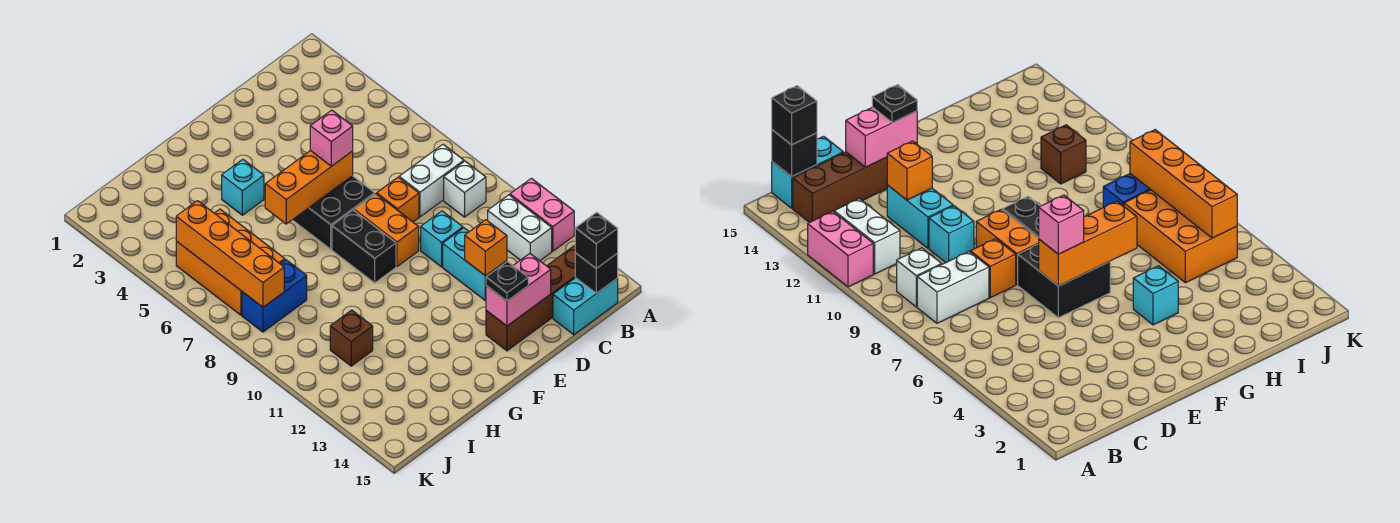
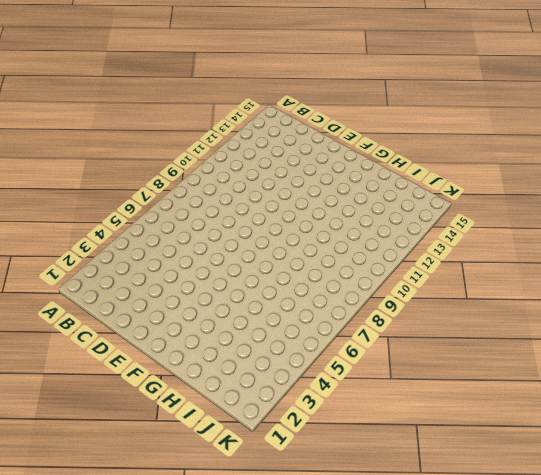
none -> pink 1x2 brick [510,178,574,251]
none -> white 1x2 brick [399,144,464,217]
none -> white 1x1 brick [444,161,486,217]

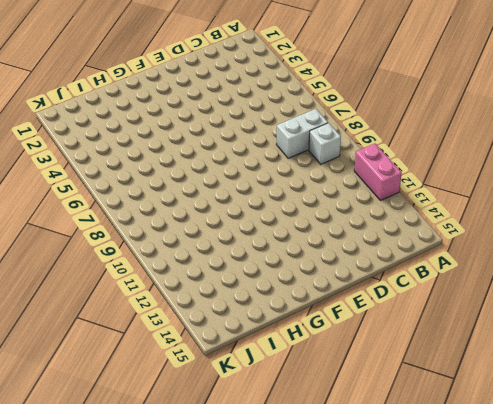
none -> white 1x2 brick [488,195,552,261]
none -> brown 1x4 brick [486,245,575,351]
none -> cyan 1x2 brick [553,278,618,335]

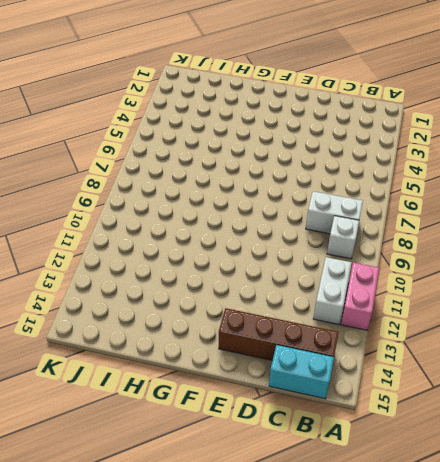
none -> orange 1x1 brick [377,177,419,222]
none -> cyan 1x1 brick [421,211,463,267]
none -> cyan 1x2 brick [443,228,507,301]

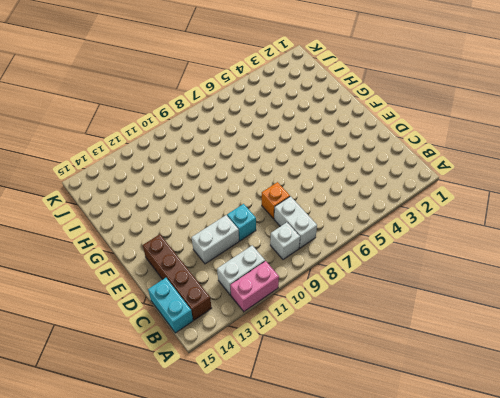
white 1x2 brick [192,215,239,264] -> cyan 1x2 brick [443,228,507,301]
none -> black 2x2 brick [293,176,375,249]
none -> orange 1x2 brick [354,194,419,267]
none -> black 1x2 brick [332,210,396,283]

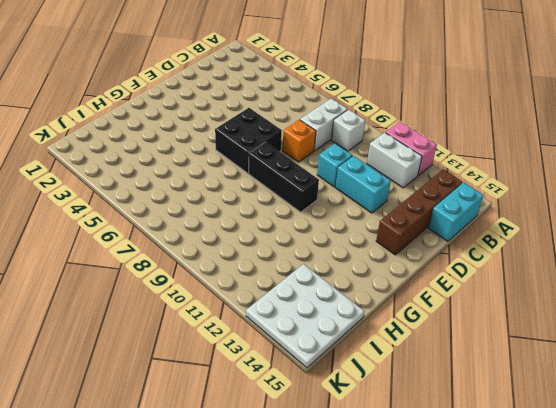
black 1x3 brick [249,142,319,212] -> black 1x2 brick [332,210,396,283]
white 3x3 plate [246,264,365,368] -> none
none -> orange 1x2 brick [354,194,419,267]
none -> cyan 1x1 brick [222,159,264,215]
none -> orange 2x3 brick [176,209,285,315]

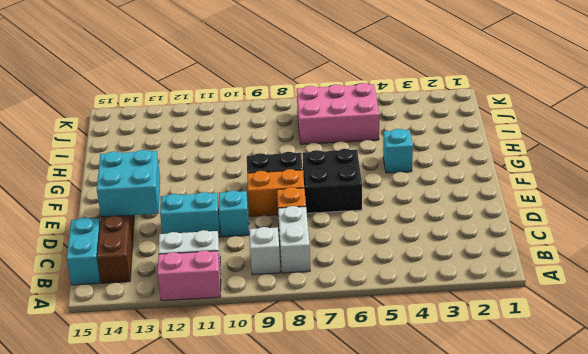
cyan 2x2 brick [97,150,160,217] -> pink 1x2 brick [486,254,551,326]
pink 2x3 brick [297,83,379,144] -> orange 2x3 brick [176,209,285,315]
none -> blue 1x2 brick [242,260,307,332]
none -> brown 1x1 brick [330,310,373,366]
none -> black 1x1 brick [575,253,618,293]

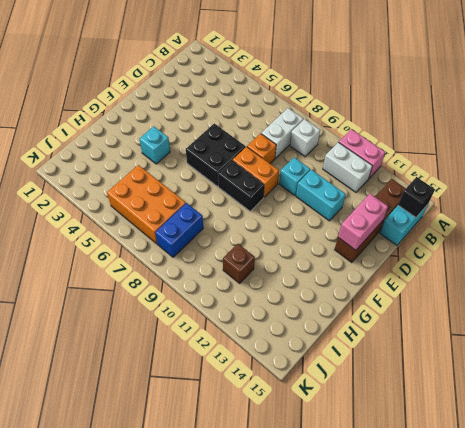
none -> orange 1x1 brick [465,220,507,276]
none -> orange 1x3 brick [265,151,353,224]
none -> orange 1x4 brick [176,201,284,307]

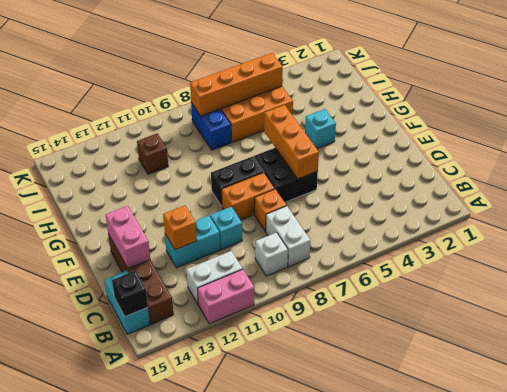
none -> black 1x1 brick [575,212,618,268]
none -> pink 1x1 brick [310,110,353,166]
none -> black 1x1 plate [486,262,528,301]

